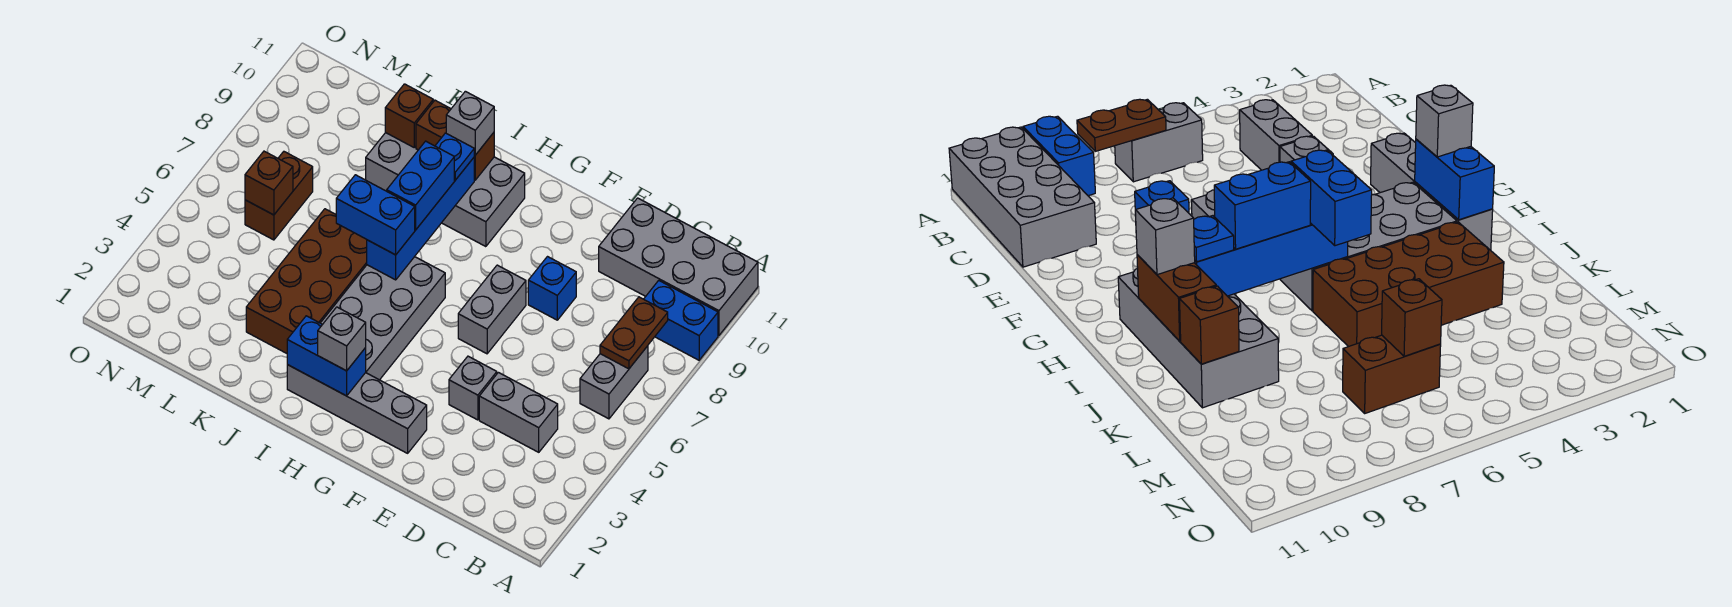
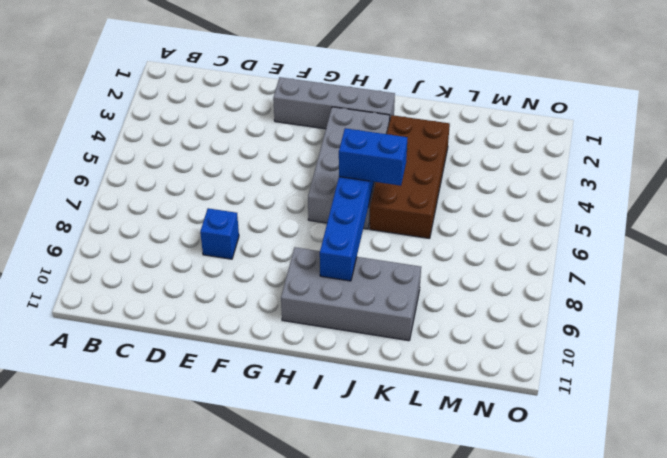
none -> blue 1x2 brick [644,280,718,360]
none -> grey 2x4 brick [599,198,758,335]
none -> grey 1x2 brick [580,346,648,419]

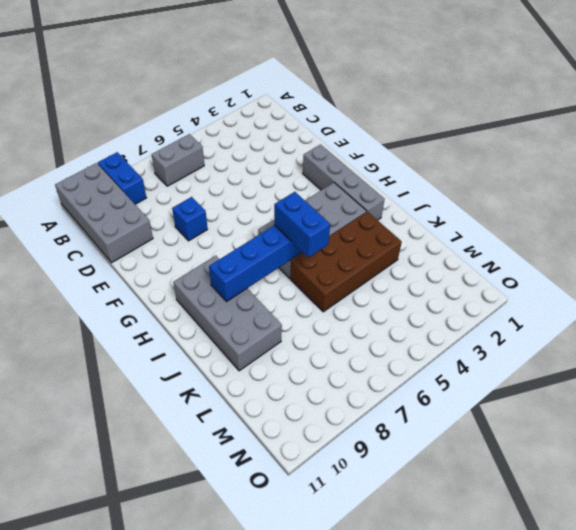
none -> grey 1x2 brick [479,372,558,452]
none -> grey 1x1 brick [449,356,497,420]
none -> grey 1x2 brick [458,265,526,354]

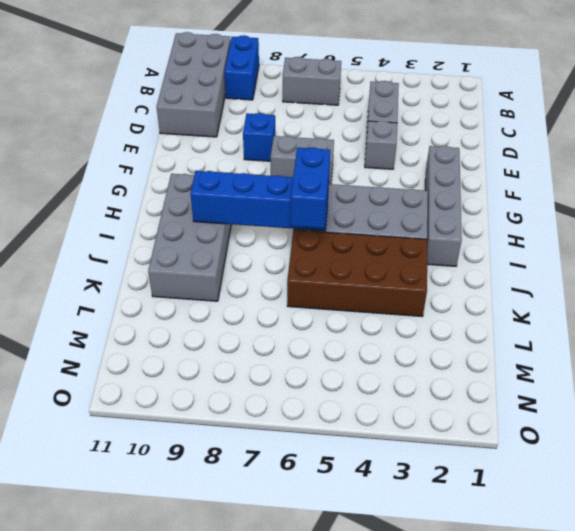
none -> brown 1x2 brick [245,152,313,240]
none -> brown 1x2 plate [600,297,668,369]
none -> blue 1x2 brick [287,316,366,396]

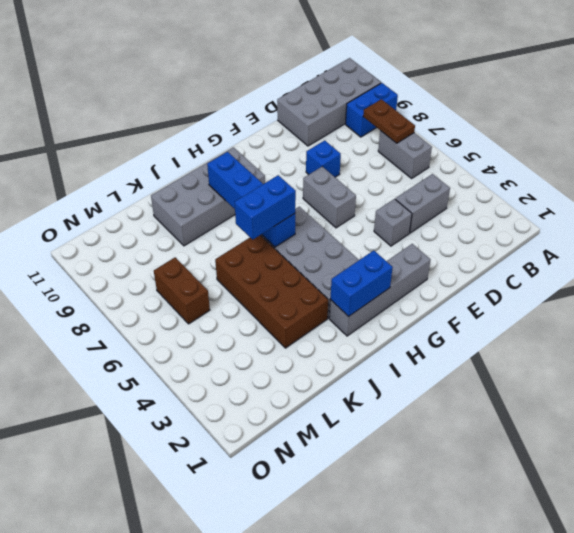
none -> brown 1x2 brick [416,100,494,180]
none -> brown 1x1 brick [385,84,433,147]
none -> brown 1x1 brick [245,151,293,215]

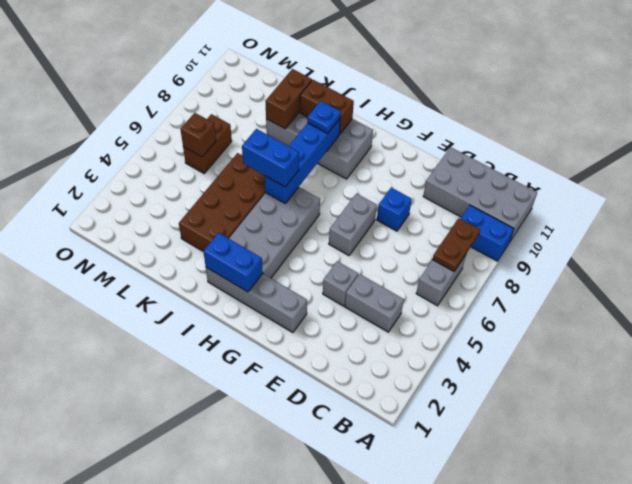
brown 1x2 brick [265,69,312,129] -> brown 1x1 brick [385,84,433,147]
none -> grey 1x1 brick [318,307,366,371]
none -> blue 1x2 brick [387,141,454,230]
none -> grey 1x1 brick [446,91,494,155]

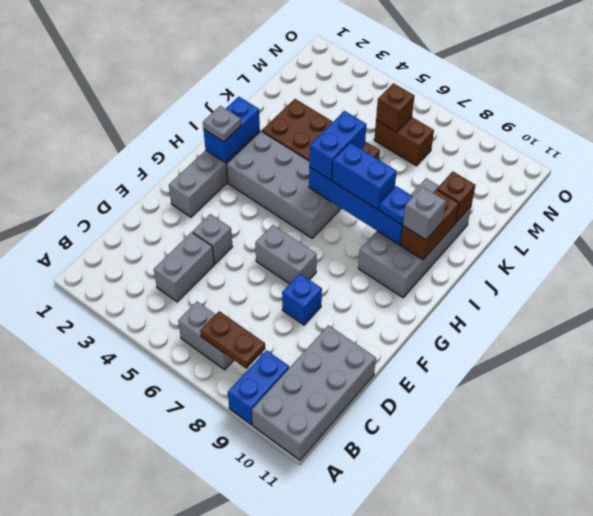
grey 1x1 plate [203,106,241,142] -> grey 1x1 brick [318,307,366,371]

